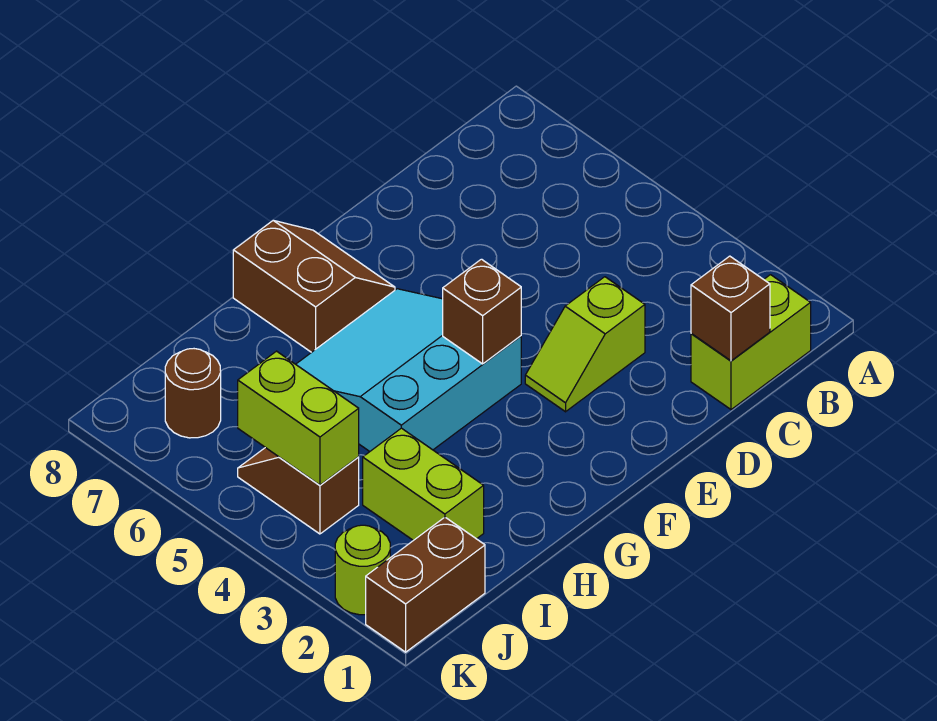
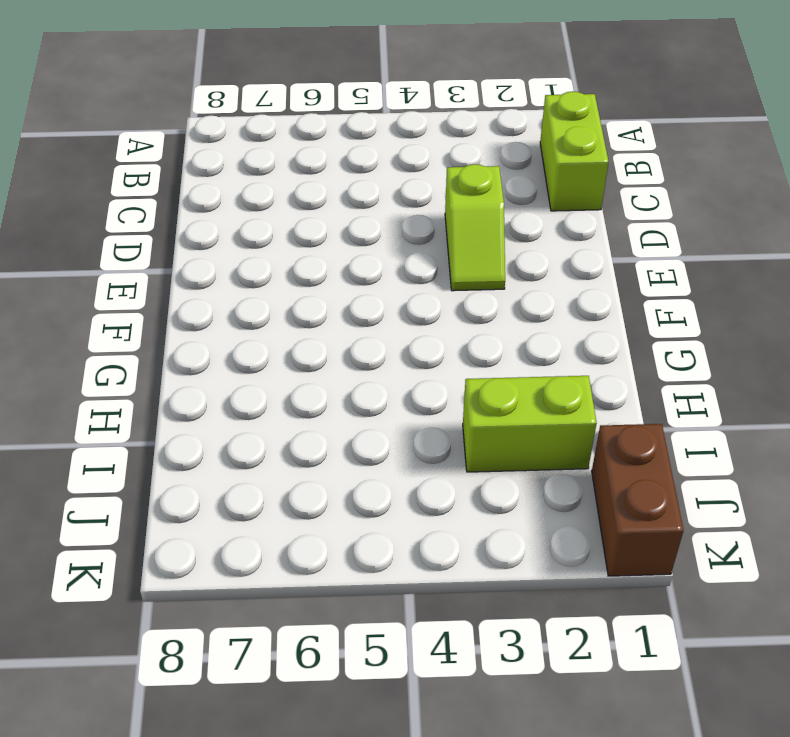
none -> cyan 3x3 slope [296,289,521,451]
none -> brown 2x2 slope [233,221,395,352]
none -> brown 1x2 slope [238,448,359,534]

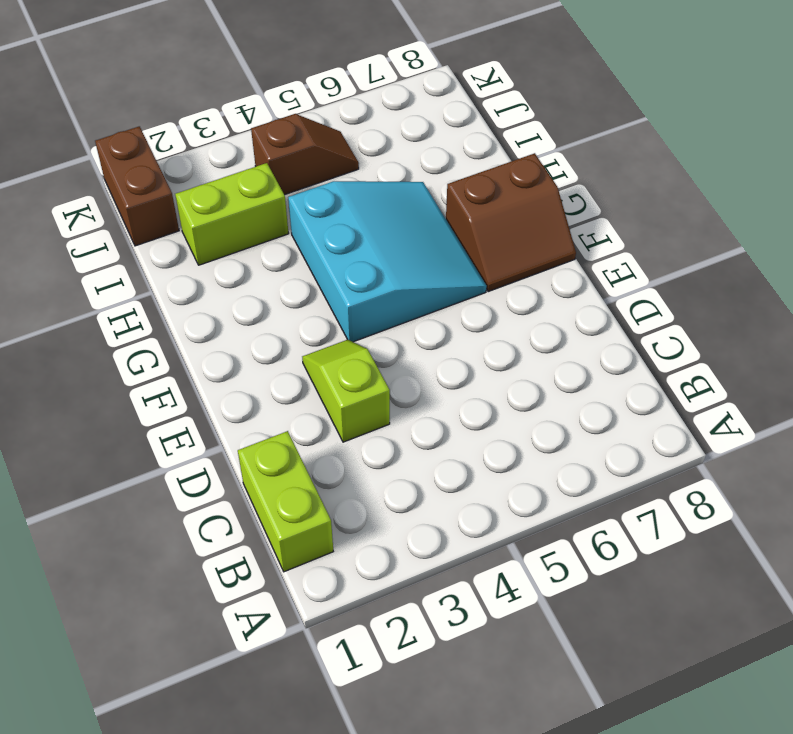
none -> brown 1x1 round brick [165,349,221,438]
none -> lime 1x1 round brick [335,525,390,615]
none -> brown 1x1 brick [691,256,770,361]

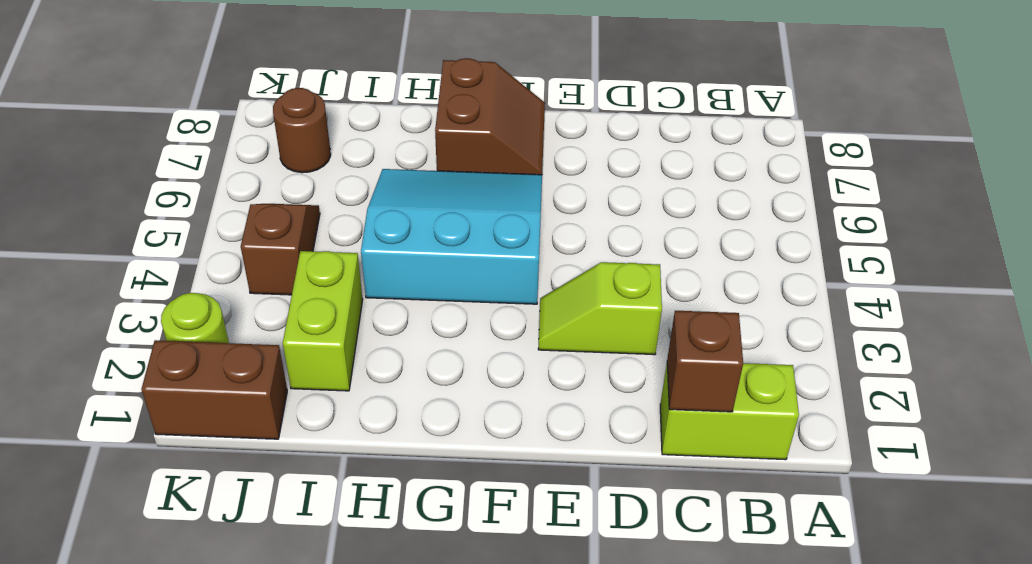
none -> brown 1x1 brick [443,259,521,364]
none -> lime 1x2 brick [238,351,359,485]

